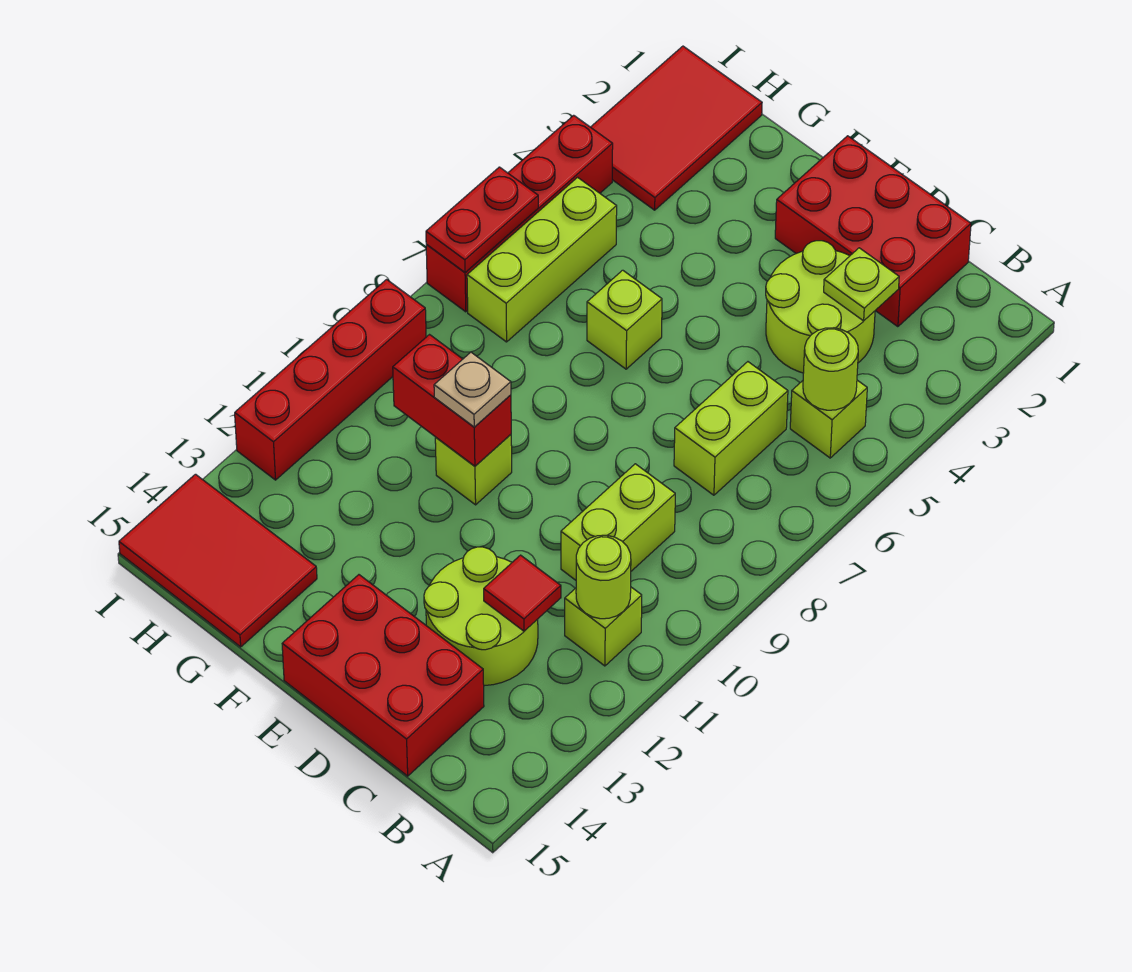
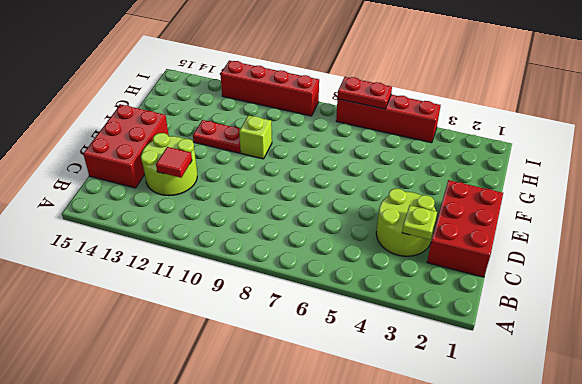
red 1x2 plate [193,120,241,153] -> none
none -> lime 1x1 brick [790,380,867,458]
none -> lime 1x1 brick [565,587,642,666]
none -> lime 1x2 brick [674,362,788,495]

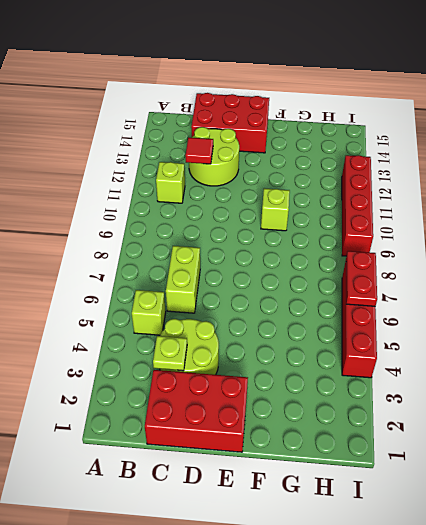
none -> lime 1x2 brick [561,464,675,580]
none -> lime 1x1 brick [587,270,662,369]
none -> red 2x3 tile [119,474,317,647]

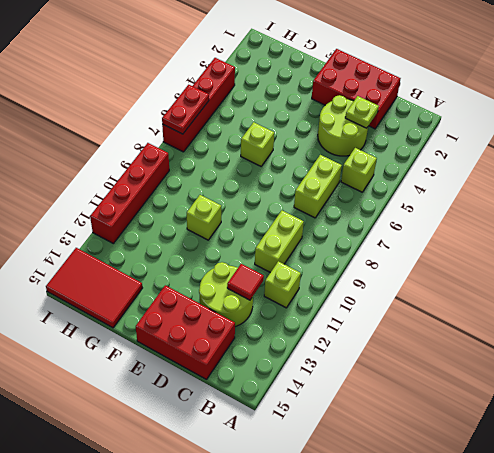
none -> red 2x3 tile [591,46,762,210]
none -> lime 1x3 brick [467,177,617,342]
none -> lime 1x1 round brick [803,328,858,410]

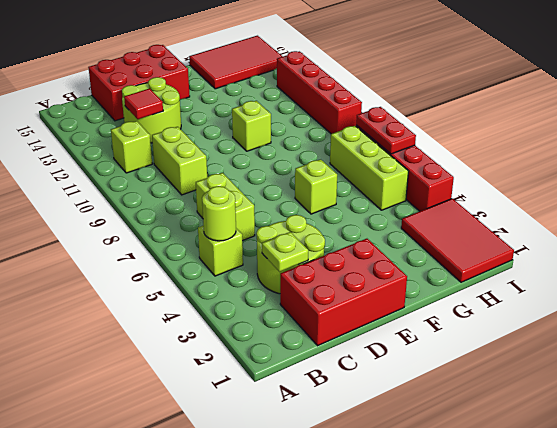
none -> lime 1x1 round brick [576,535,631,619]
none -> red 1x2 brick [393,335,511,466]
none -> tan 1x1 plate [434,352,511,427]

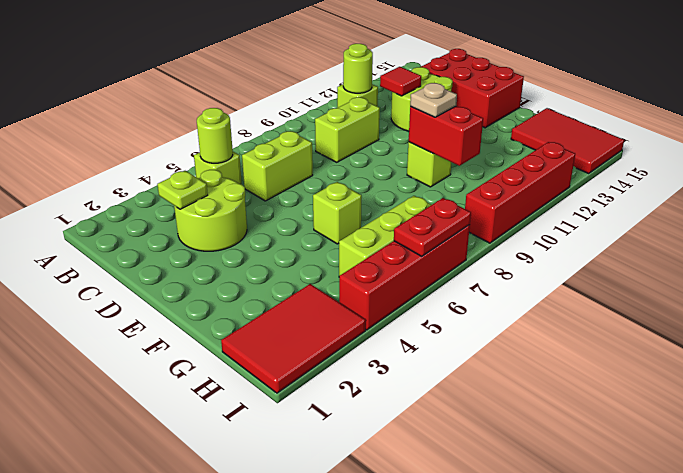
none -> red 2x3 brick [775,136,971,327]

